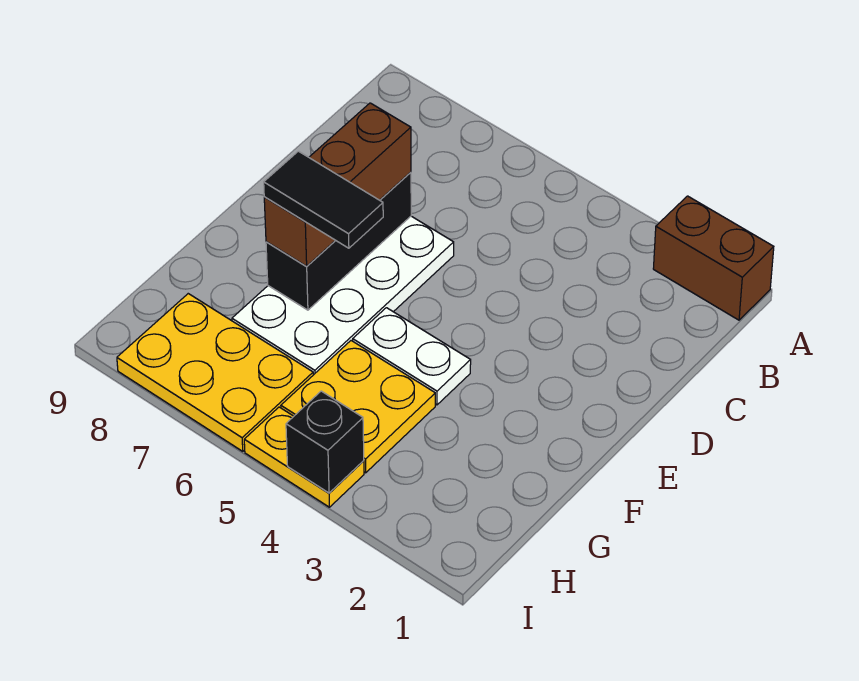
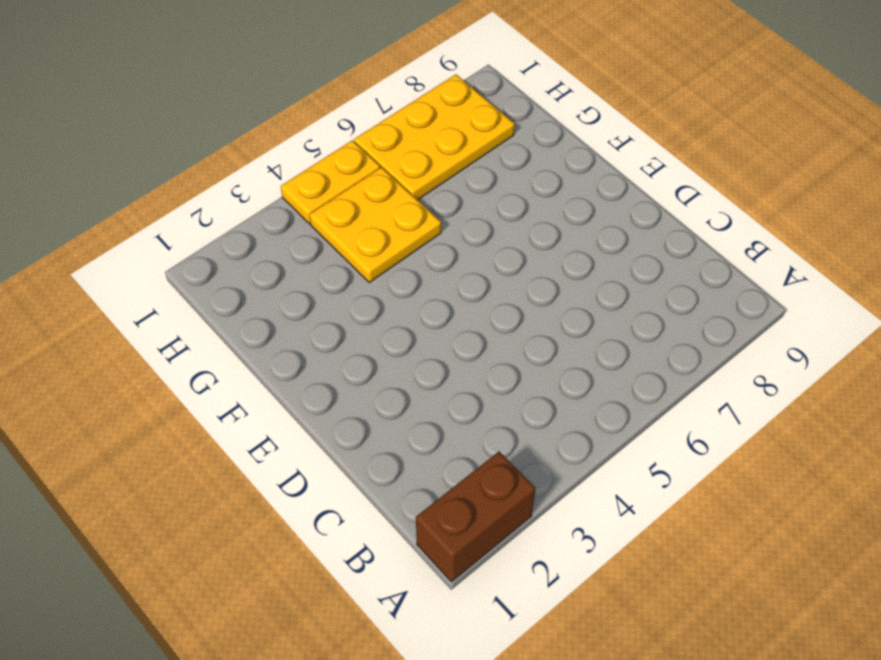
none -> white 2x4 plate [232,216,454,375]
none -> white 1x2 plate [353,308,471,405]

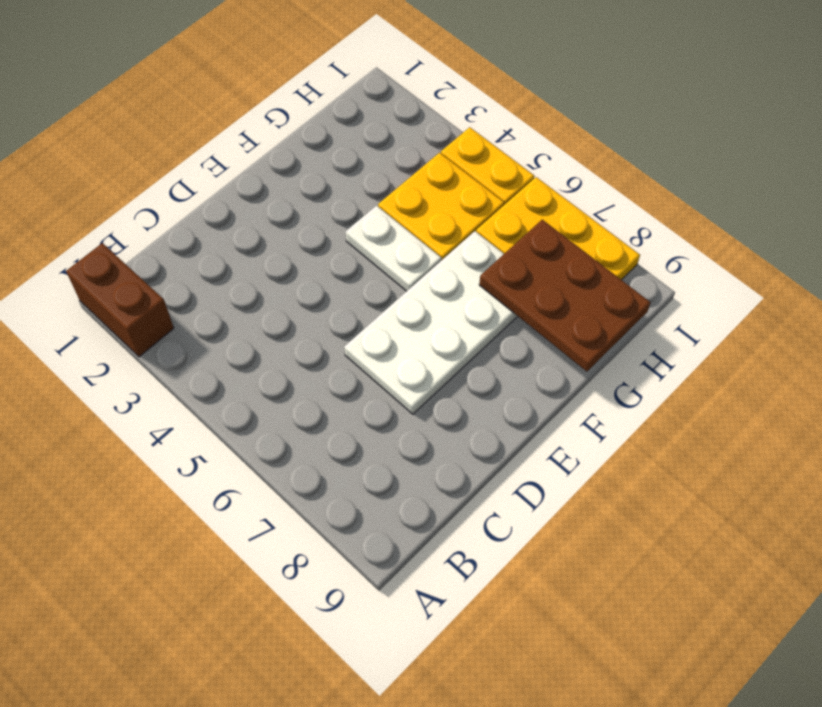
brown 2x3 plate [479,220,651,371] -> none
none -> black 1x3 brick [266,172,411,310]
none -> black 1x1 brick [286,391,364,493]

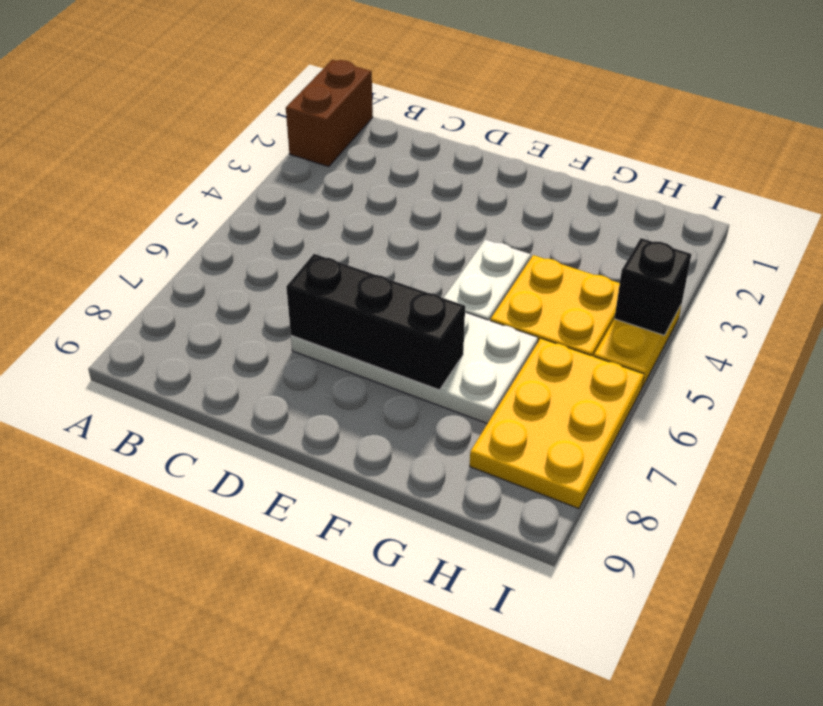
none -> brown 1x3 brick [264,103,411,266]
none -> black 1x2 tile [264,151,383,248]

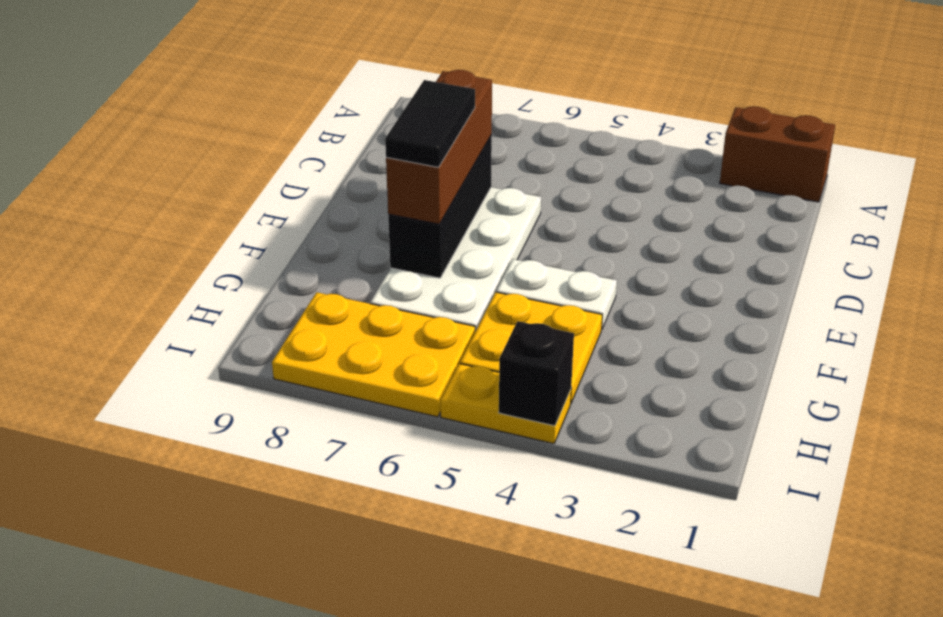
black 1x2 tile [385,80,475,167] -> black 1x2 tile turned to [264,151,383,248]

